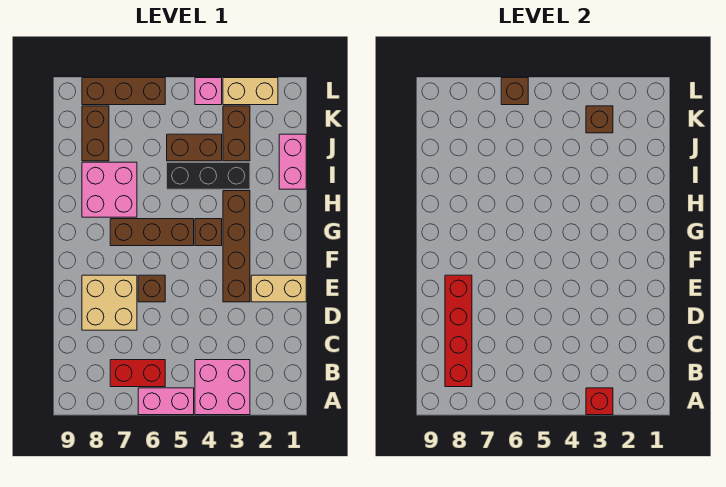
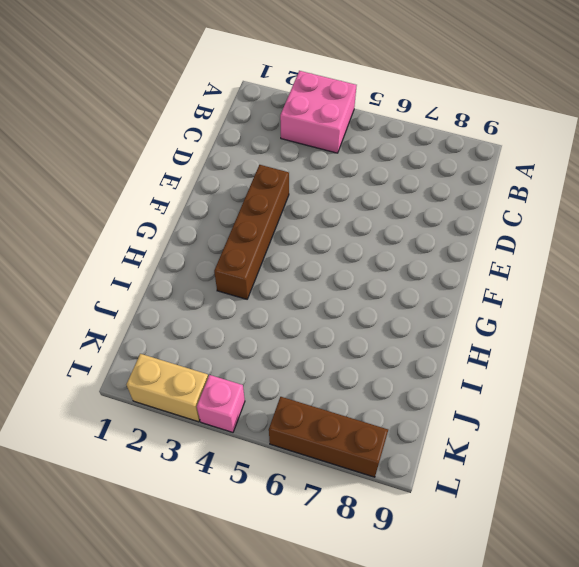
none -> pink 1x2 brick [138,388,194,415]
none -> red 1x2 brick [110,360,165,387]
none -> tan 2x2 brick [82,275,137,330]

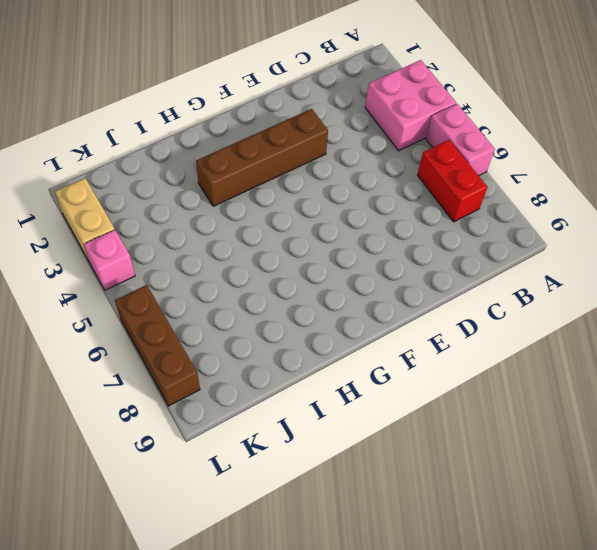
none -> tan 2x2 brick [82,275,137,330]
none -> tan 1x2 brick [251,275,306,302]
none -> brown 1x1 brick [138,275,165,302]

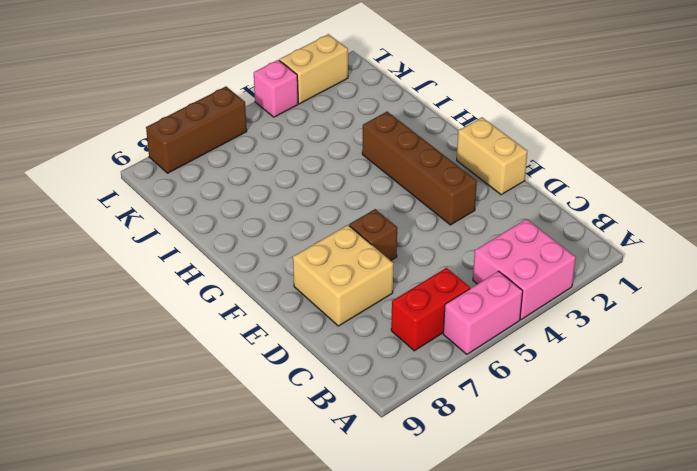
tan 1x2 brick [457,117,527,195] -> tan 1x2 brick turned to [251,275,306,302]
none -> brown 1x1 brick [195,219,222,246]
none -> brown 1x3 brick [110,219,194,246]
none -> pink 2x2 brick [82,162,137,217]

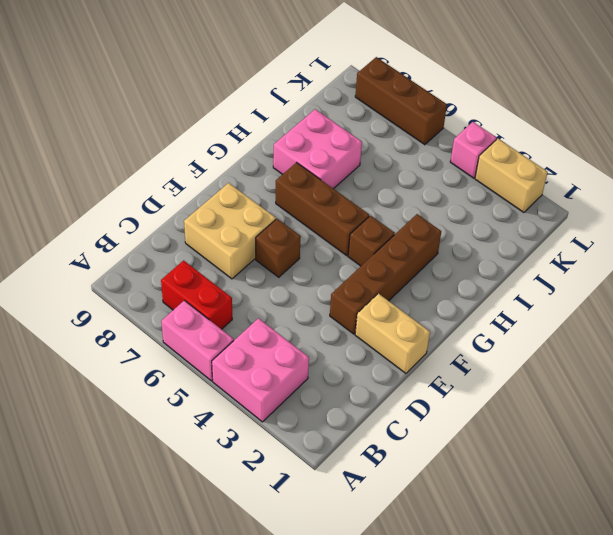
none -> pink 1x2 brick [279,134,306,189]
none -> black 1x3 brick [167,162,250,189]
none -> brown 1x2 brick [223,106,250,161]

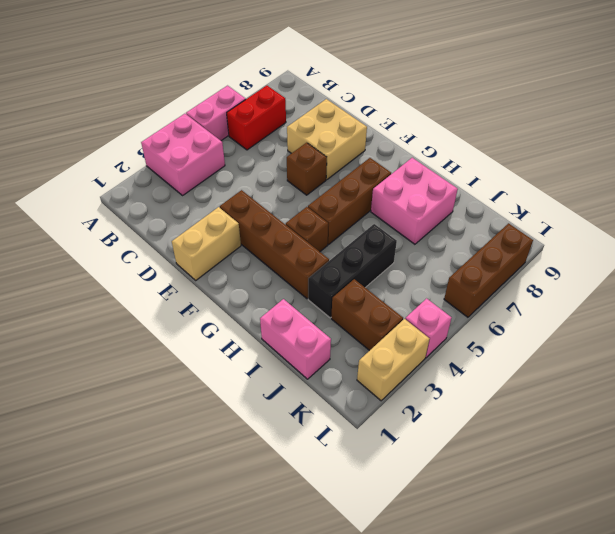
none -> brown 1x2 brick [167,134,222,161]
none -> brown 1x2 brick [82,106,109,161]
none -> red 1x1 brick [586,388,613,415]

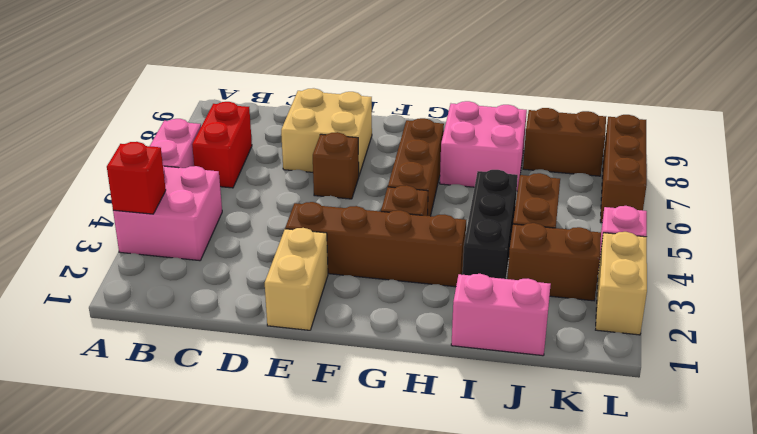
none -> red 1x4 brick [445,275,472,387]
none -> brown 1x1 brick [586,106,613,133]
none -> brown 1x1 brick [501,78,528,105]

